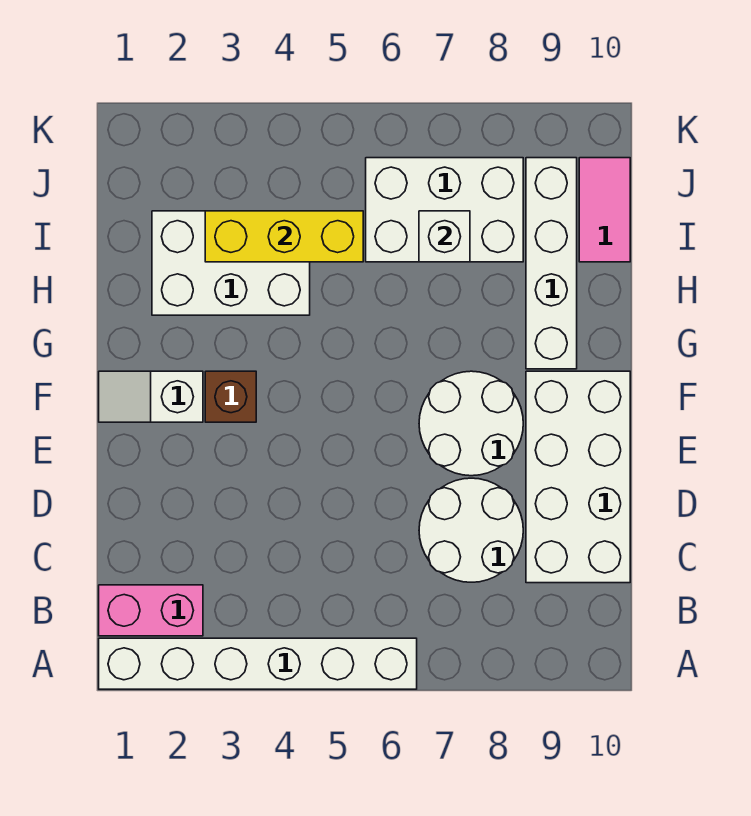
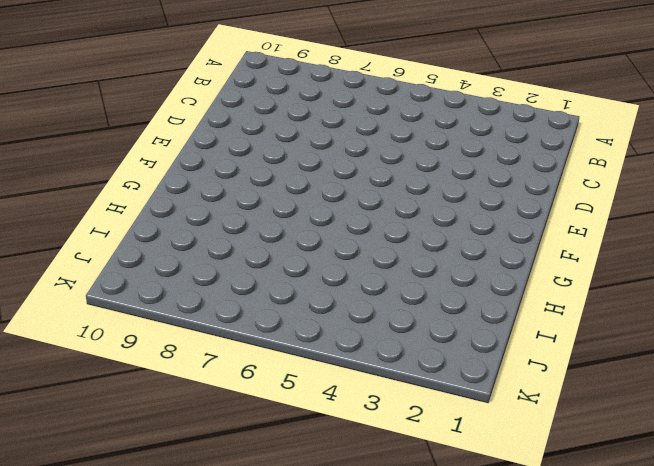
none -> white 1x6 brick [99,638,417,689]
none -> pink 1x2 brick [99,585,203,636]
none -> white 2x2 round brick [419,478,523,582]

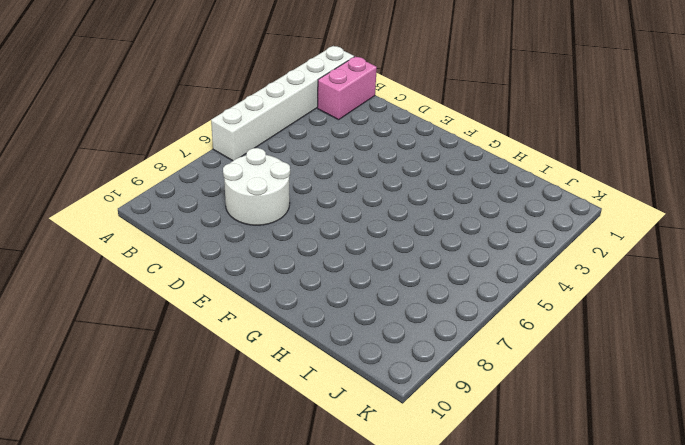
none -> white 2x4 brick [526,371,630,583]
none -> white 2x2 round brick [419,371,523,476]
none -> white 1x2 slope [99,371,203,422]

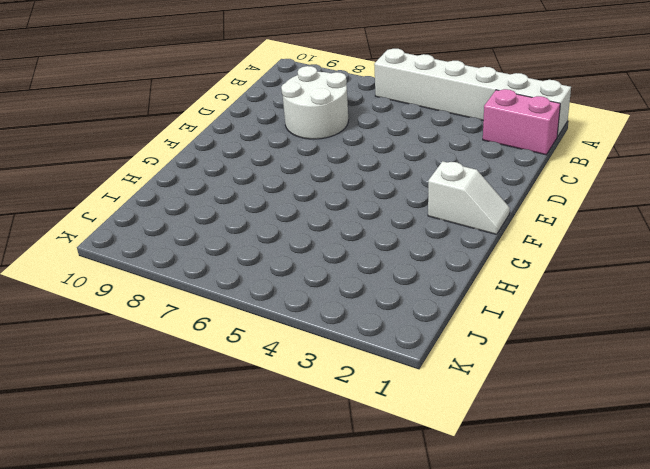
none -> white 2x4 brick [526,371,630,583]
none -> white 2x2 round brick [419,371,523,476]
none -> brown 1x1 brick [205,371,256,422]

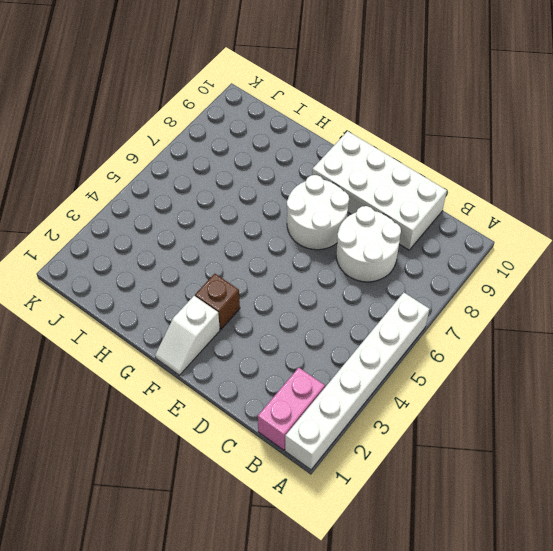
none -> white 1x4 brick [526,158,577,369]
none -> white 2x3 brick [152,211,310,315]
none -> white 2x3 brick [366,158,523,262]

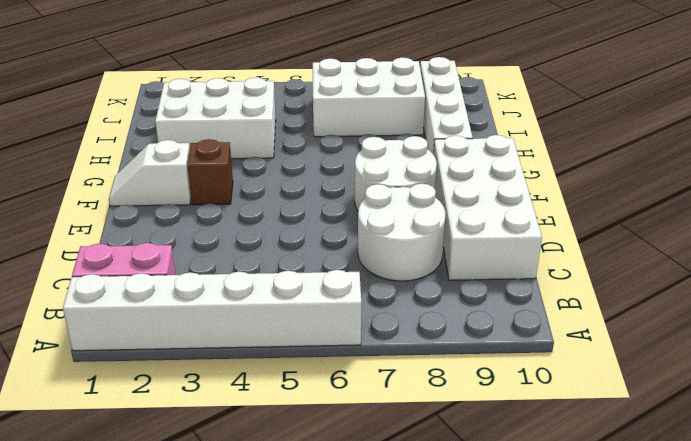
none -> pink 1x2 tile [579,158,630,262]
none -> yellow 1x3 brick [205,211,363,262]
none -> white 1x1 brick [419,211,470,262]

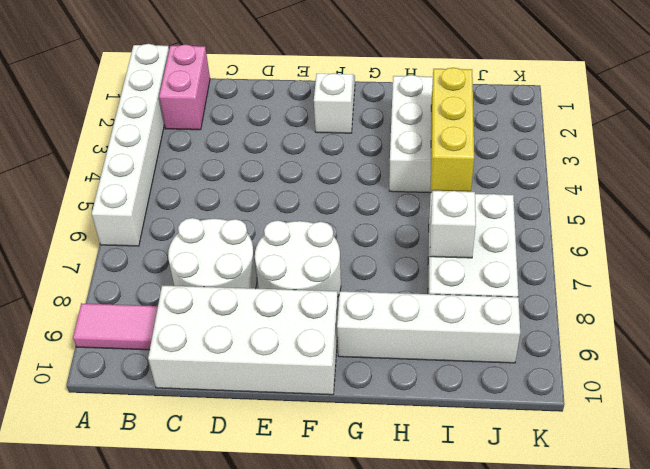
pink 1x2 tile [73,303,158,350] -> pink 1x2 tile moved to [579,158,630,262]
none -> brown 1x1 brick [205,371,256,422]

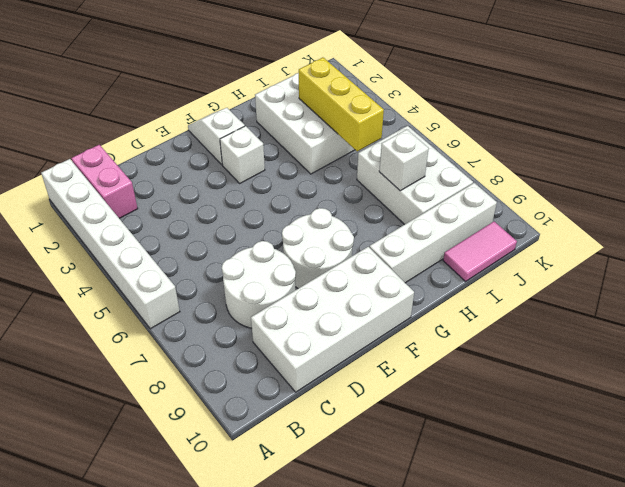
white 1x1 brick [220,126,265,183] -> brown 1x1 brick [205,371,256,422]

